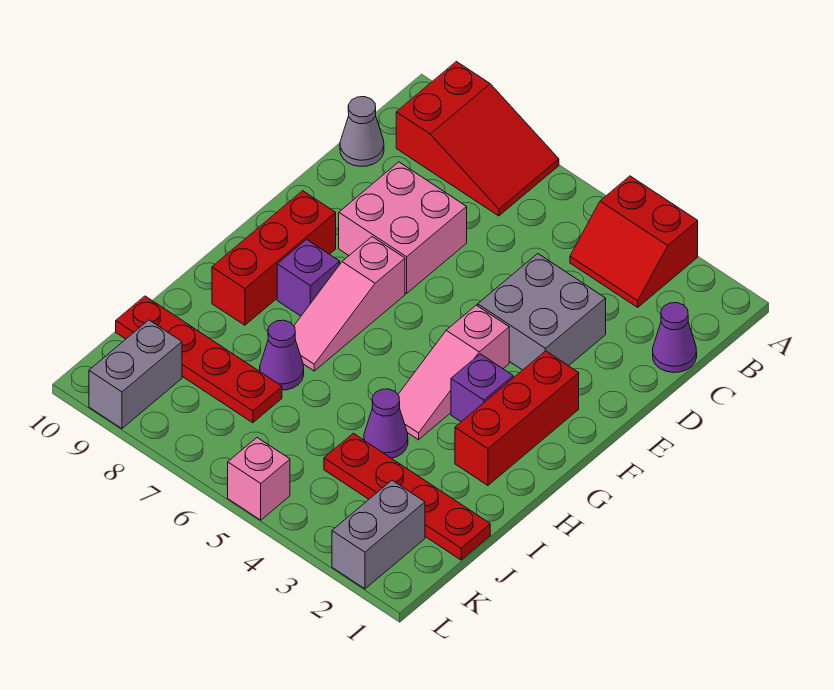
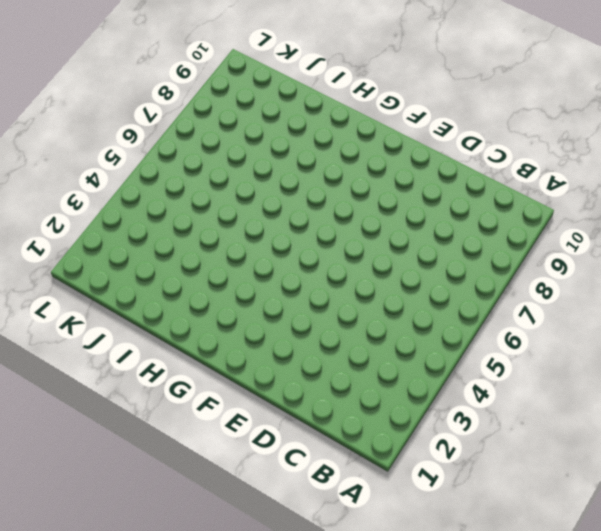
none -> red 2x2 slope [570,176,698,307]
none -> red 2x3 slope [396,62,559,216]
none -> purple 1x1 cone [653,303,697,372]

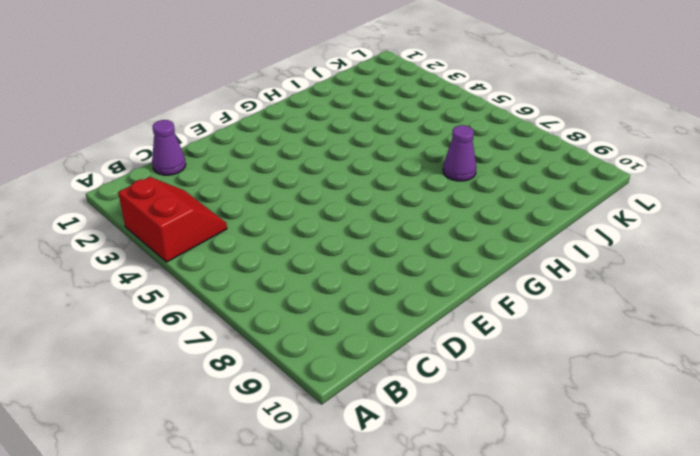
none -> red 2x3 slope [396,62,559,216]
none -> grey 1x1 cone [340,97,384,166]
none -> grey 2x2 brick [478,254,606,370]

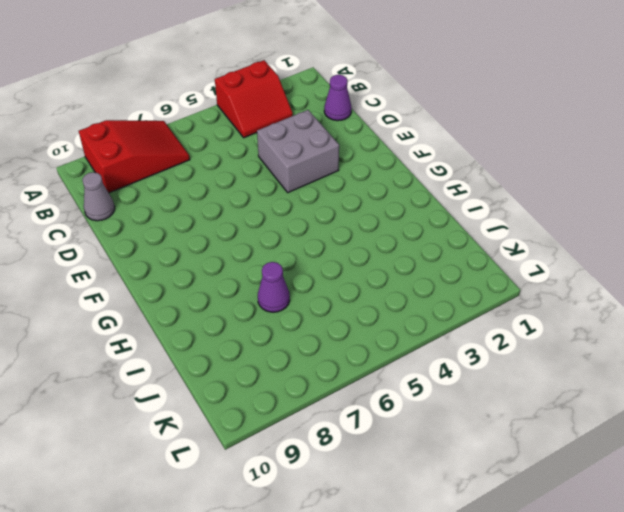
none -> pink 2x2 brick [339,162,467,293]
none -> red 1x3 brick [455,351,579,485]
none -> pink 1x3 slope [398,305,509,440]

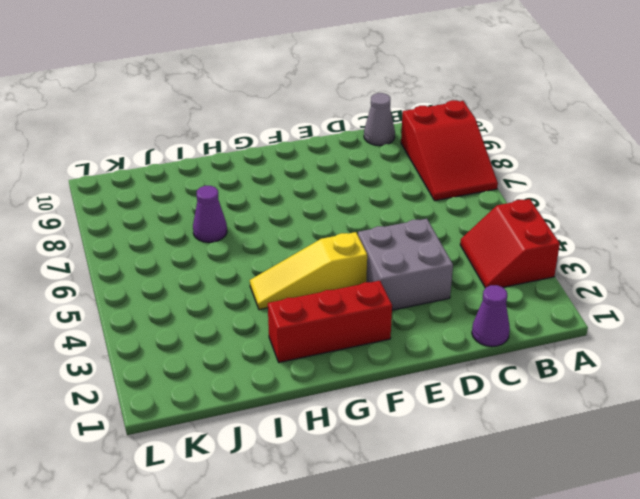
yellow 1x3 slope [250,232,367,310] -> pink 1x3 slope [398,305,509,440]
none -> pink 2x2 brick [339,162,467,293]
none -> pink 1x3 slope [294,237,405,371]
none -> red 1x3 brick [212,191,336,325]

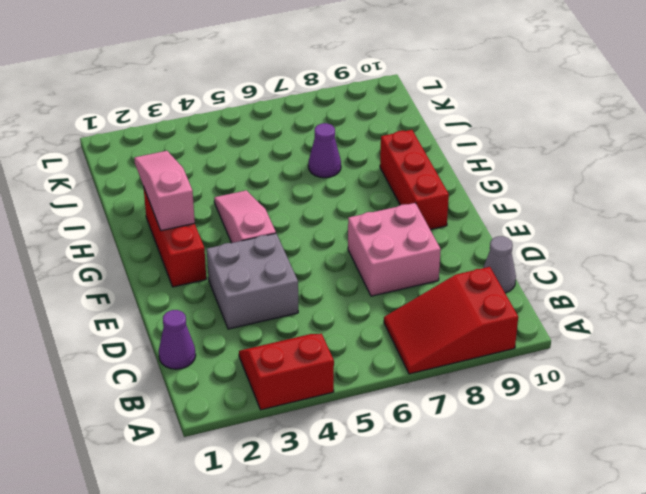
pink 1x3 slope [134,151,195,231] -> pink 1x3 slope moved to [294,237,405,371]
none -> purple 1x1 brick [451,354,513,422]
none -> purple 1x1 brick [277,239,340,316]
none -> purple 1x1 cone [364,389,408,458]

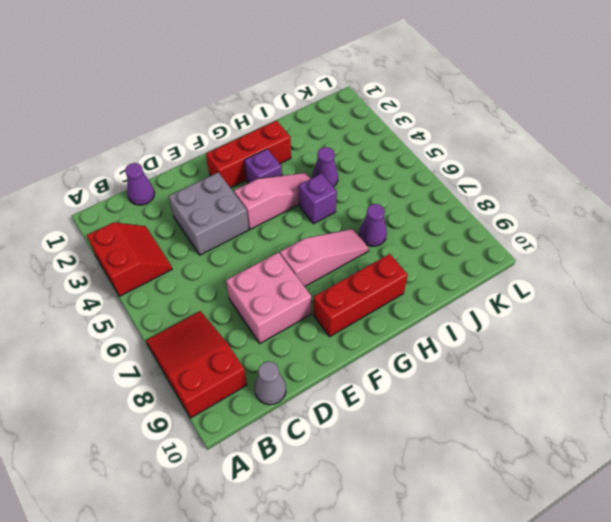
purple 1x1 brick [299,174,337,224] -> purple 1x1 brick moved to [277,239,340,316]
none -> red 1x4 plate [324,433,490,560]
none -> red 1x4 plate [116,296,282,423]
none -> grey 1x2 brick [332,480,425,589]

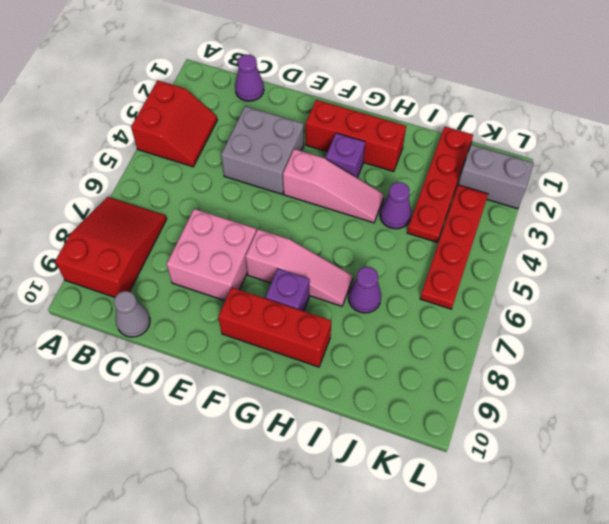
red 1x4 plate [420,185,488,309] -> red 1x4 plate moved to [116,296,282,423]
none -> grey 1x2 brick [89,320,182,429]
none -> pink 1x1 brick [228,438,290,520]

